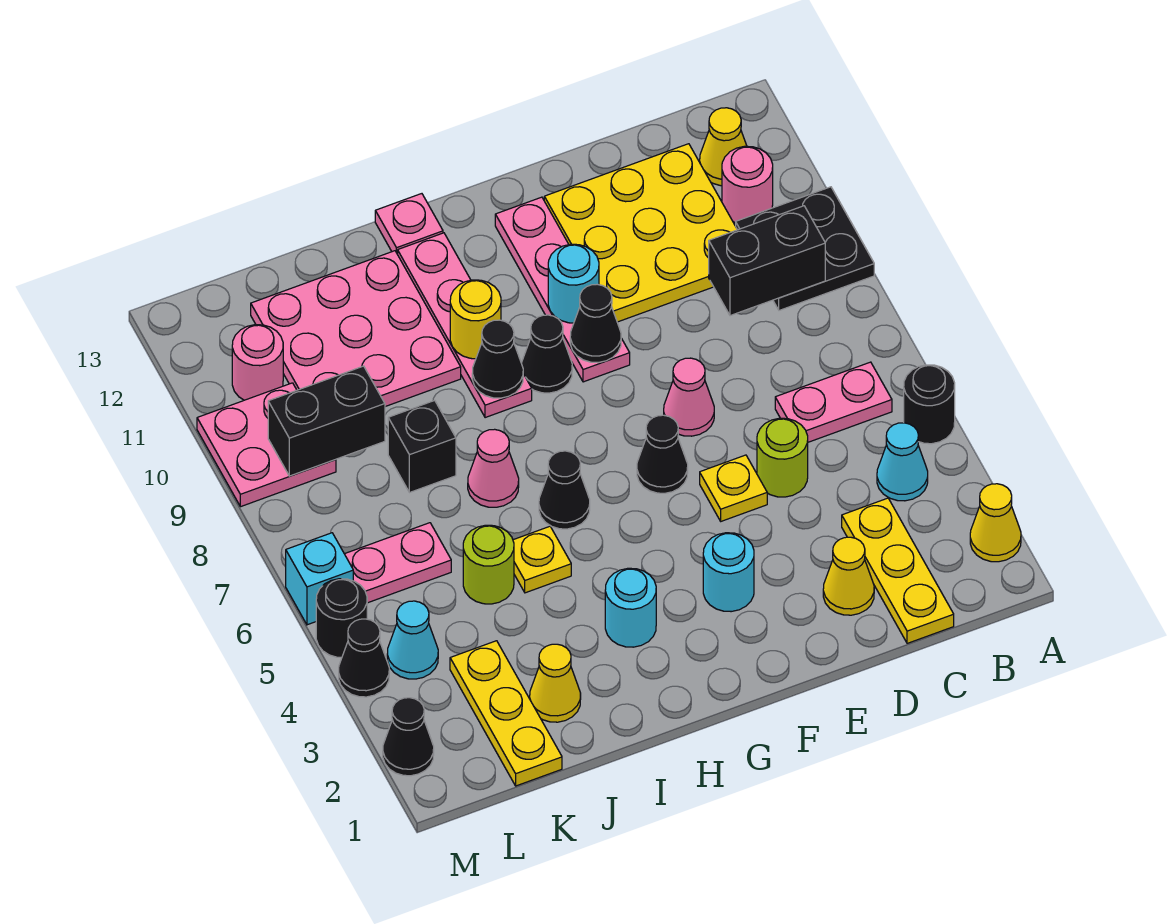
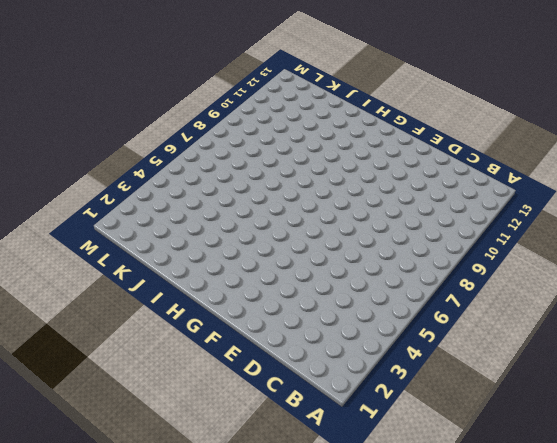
none -> yellow 1x1 cone [970,484,1021,562]
none -> black 1x1 round brick [904,365,955,444]
none -> black 2x2 plate [736,187,874,310]
none -> cyan 1x1 cone [877,423,928,501]

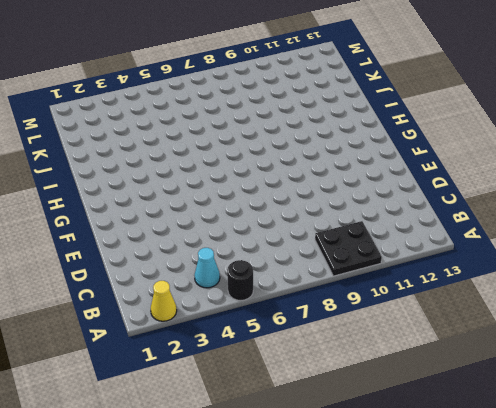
none -> pink 1x2 plate [775,362,892,442]
none -> pink 1x1 round brick [722,146,773,223]
none -> yellow 1x1 cone [700,108,747,186]
none -> yellow 1x3 plate [842,498,954,643]

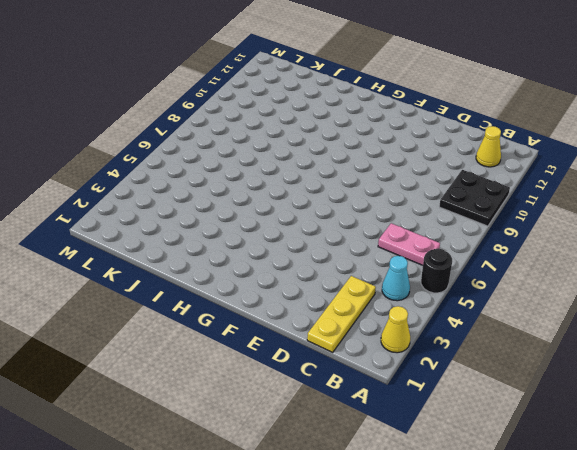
none -> pink 1x1 round brick [722,146,773,223]
none -> yellow 3x3 plate [544,144,737,322]
none -> yellow 1x1 cone [823,537,874,615]
none -> lime 1x1 round brick [757,418,808,497]

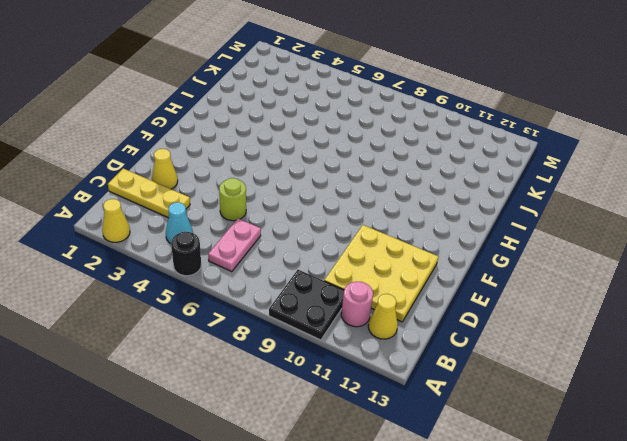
none -> yellow 1x1 plate [700,455,767,521]
none -> pink 1x1 cone [664,358,714,436]
none -> cyan 1x1 round brick [703,533,754,612]
none -> black 1x1 cone [637,415,688,493]

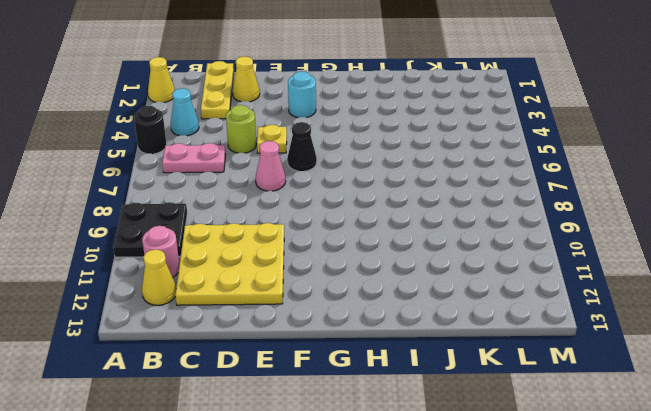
none -> pink 1x4 plate [495,197,630,382]
none -> black 1x1 cone [522,315,572,393]
none -> cyan 1x1 round brick [605,568,656,647]
none -> black 1x1 cone [539,451,590,529]

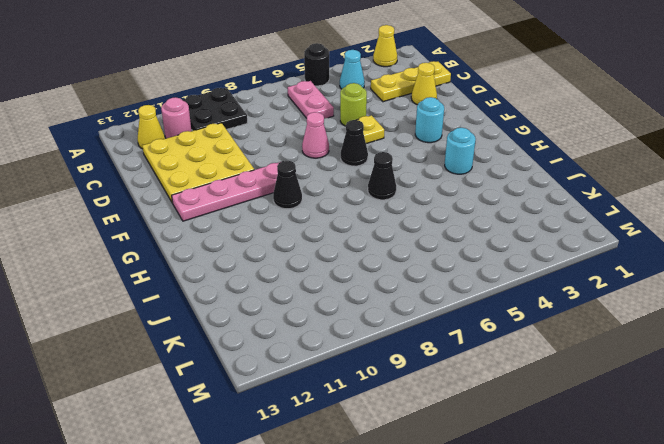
none -> pink 1x4 plate [398,233,532,418]
none -> pink 1x1 plate [375,194,443,254]
none -> yellow 1x1 plate [513,526,571,593]
none -> pink 1x1 cone [468,429,519,507]

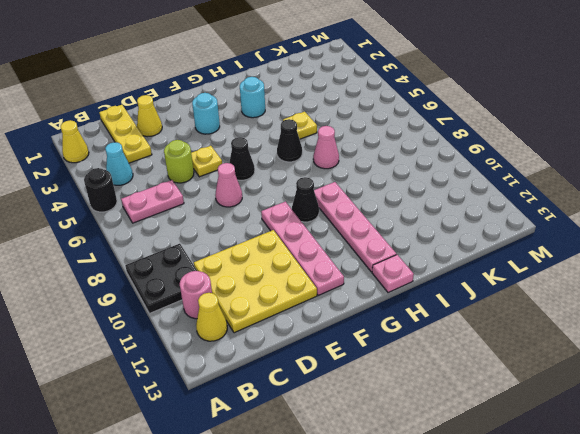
none -> pink 3x3 plate [251,251,461,407]
none -> yellow 1x1 cone [530,644,581,722]
none -> lime 1x1 round brick [463,525,514,604]
none -> black 1x1 brick [388,400,456,493]

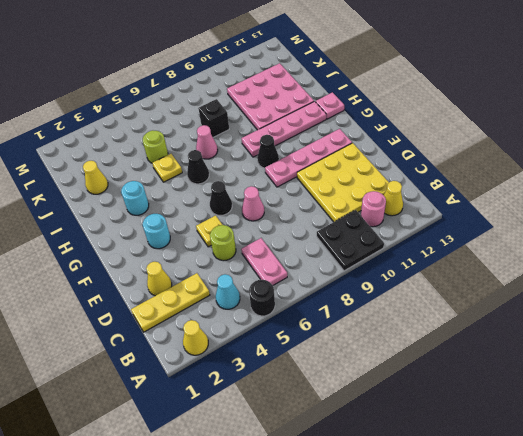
none -> yellow 1x3 plate [450,641,562,786]
none -> pink 1x2 plate [345,523,451,603]
none -> cyan 1x1 cone [387,601,438,679]
none -> pink 2x2 plate [197,383,336,507]

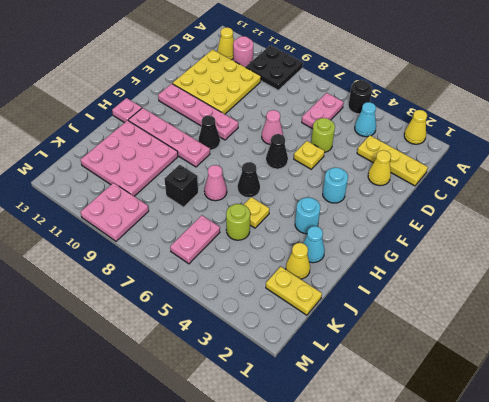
cyan 1x1 cone [303,226,325,263] -> cyan 1x1 cone moved to [387,601,438,679]
yellow 1x2 plate [266,267,322,315] -> yellow 1x3 plate [450,641,562,786]
none -> pink 1x1 round brick [232,325,283,400]
none -> black 1x1 cone [383,698,434,776]
none -> black 1x1 cone [339,619,389,697]
none -> black 1x1 round brick [316,579,367,657]

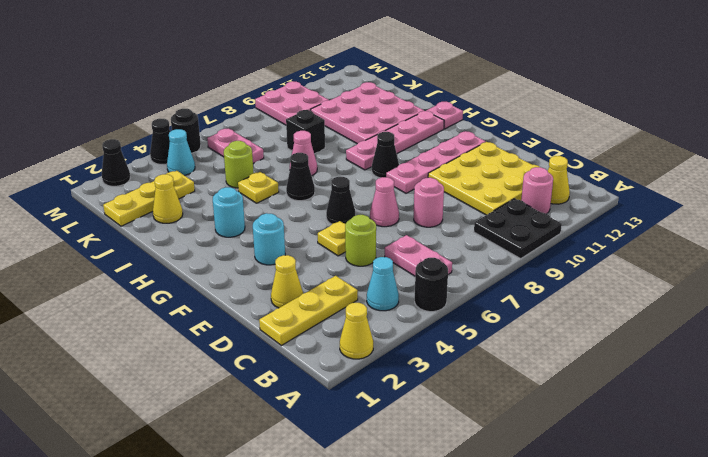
pink 1x1 round brick [414,178,444,227] -> pink 1x1 round brick moved to [232,325,283,400]
none -> cyan 1x1 brick [286,533,353,625]
none -> black 1x2 brick [709,206,825,316]
none -> black 1x1 cone [570,284,621,362]
none -> cyan 1x1 round brick [548,244,599,323]

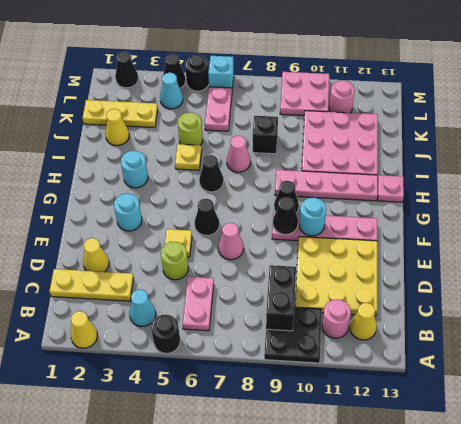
none -> black 1x1 cone [472,320,523,398]
none -> yellow 1x1 round brick [450,280,501,359]
none -> black 1x2 brick [268,366,385,476]

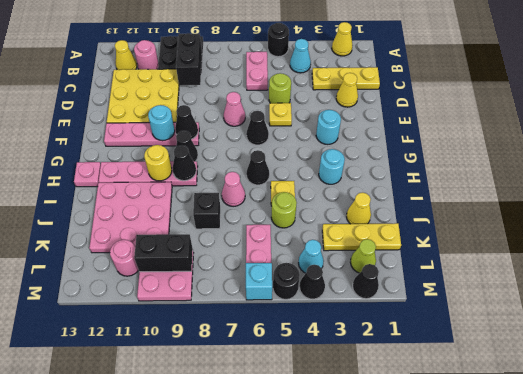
lime 1x1 cone [350,239,376,273] -> none
black 1x2 brick [134,234,193,272] -> black 1x2 brick turned to [268,366,385,476]

